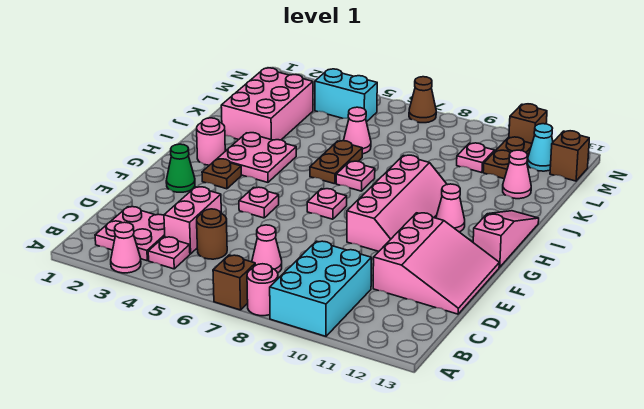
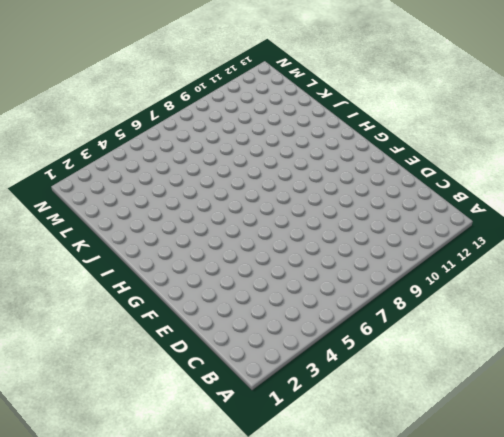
none -> pink 1x1 cone [111,222,141,273]
none -> brown 1x1 brick [213,255,255,310]
none -> pink 1x1 round brick [247,264,278,316]
none -> cyan 2x3 brick [270,241,372,336]

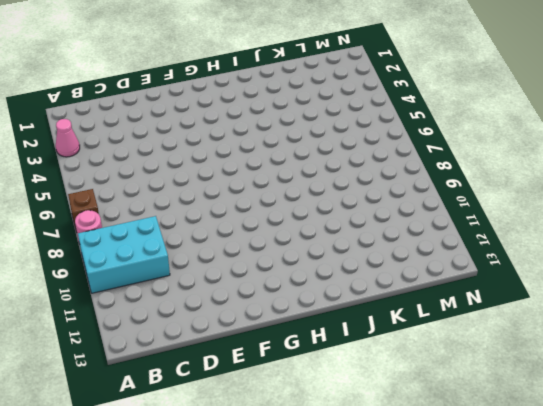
none -> pink 2x2 plate [95,207,165,261]
none -> pink 1x1 plate [148,237,190,269]
none -> pink 1x2 brick [164,187,221,254]
none -> brown 1x1 round brick [197,209,227,259]

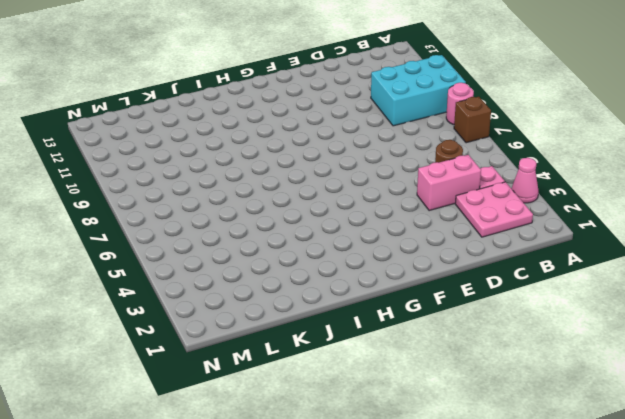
none -> pink 1x1 cone [252,225,282,273]
none -> pink 3x3 slope [373,213,499,314]
none -> green 1x1 cone [166,144,195,192]
none -> pink 1x1 plate [239,187,279,218]

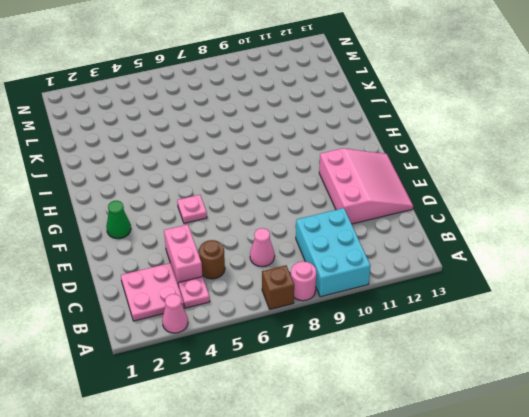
none -> pink 2x4 slope [347,155,447,252]
none -> brown 1x1 plate [202,159,241,189]
none -> pink 1x1 plate [307,189,347,219]
none -> pink 1x3 slope [473,211,539,267]

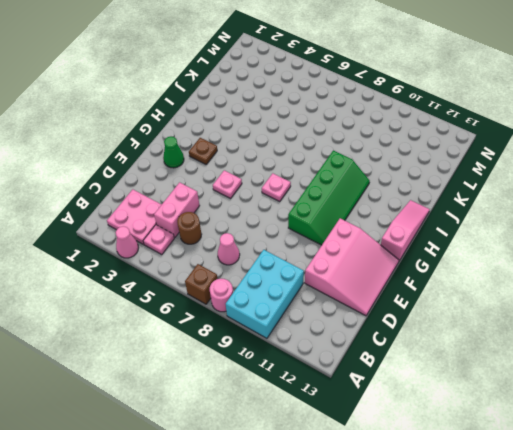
green 2x4 slope [288,151,370,245] -> pink 2x4 slope [347,155,447,252]
none -> pink 1x1 round brick [197,118,225,165]
none -> pink 2x2 plate [218,133,296,182]
none -> pink 1x1 cone [436,184,465,232]
none -> brown 1x2 plate [310,141,362,184]

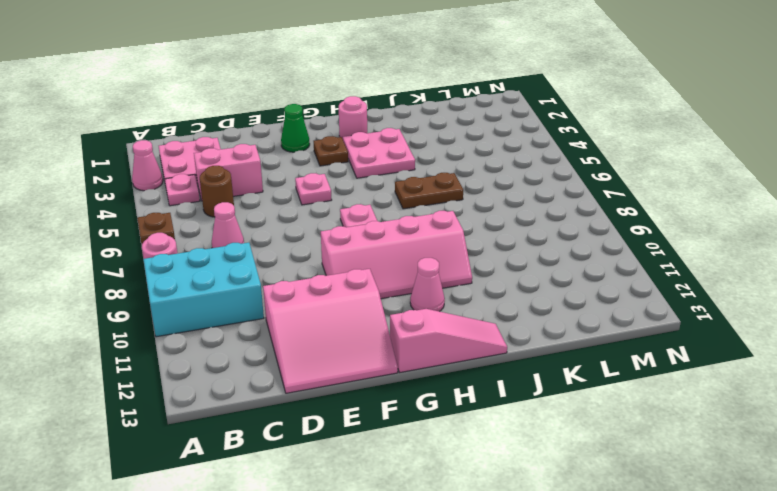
none -> pink 1x1 plate [336,161,375,191]
none -> pink 2x3 brick [221,68,313,140]
none -> pink 1x1 cone [344,107,371,154]
none -> pink 1x1 cone [503,150,531,199]

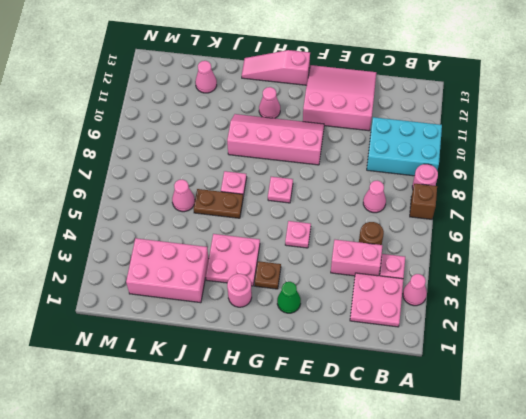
none -> pink 1x1 plate [457,143,495,173]
none -> brown 1x2 plate [483,137,532,179]
none -> cyan 1x2 brick [315,69,377,122]
none -> cyan 1x1 cone [527,124,553,171]

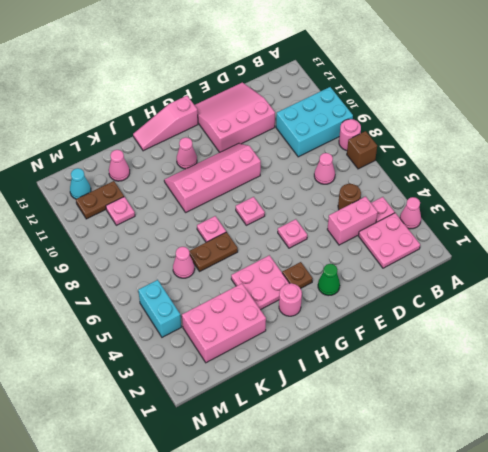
none -> brown 1x1 brick [550,131,589,181]
none -> brown 1x1 cone [409,77,436,123]
none -> brown 1x1 brick [509,104,547,143]

